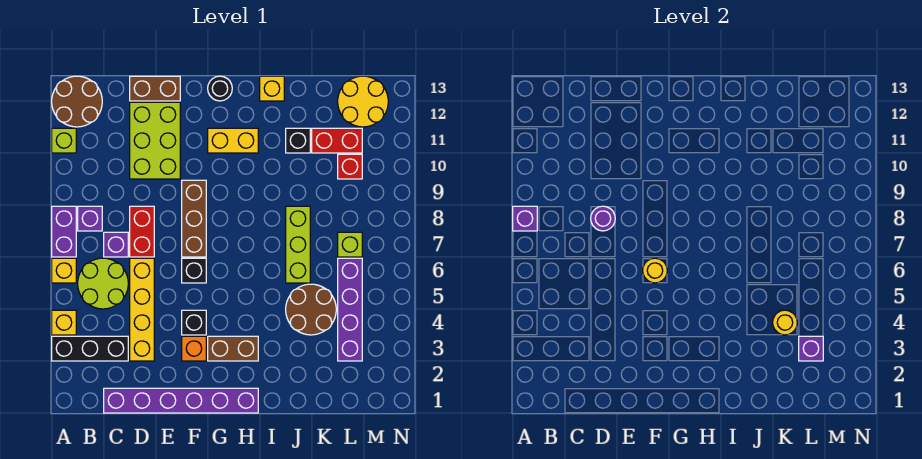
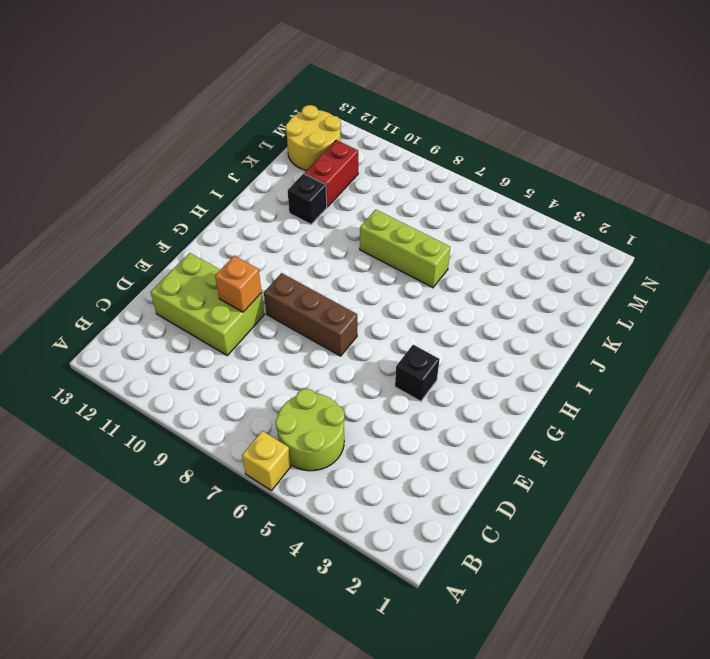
orange 1x1 brick [215,256,262,312] -> orange 1x1 brick moved to [182,336,206,361]
none -> black 1x3 brick [52,336,128,361]
none -> yellow 1x1 brick [52,310,76,335]
none -> purple 1x2 brick [52,206,76,257]
none -> lime 1x1 brick [52,128,76,153]

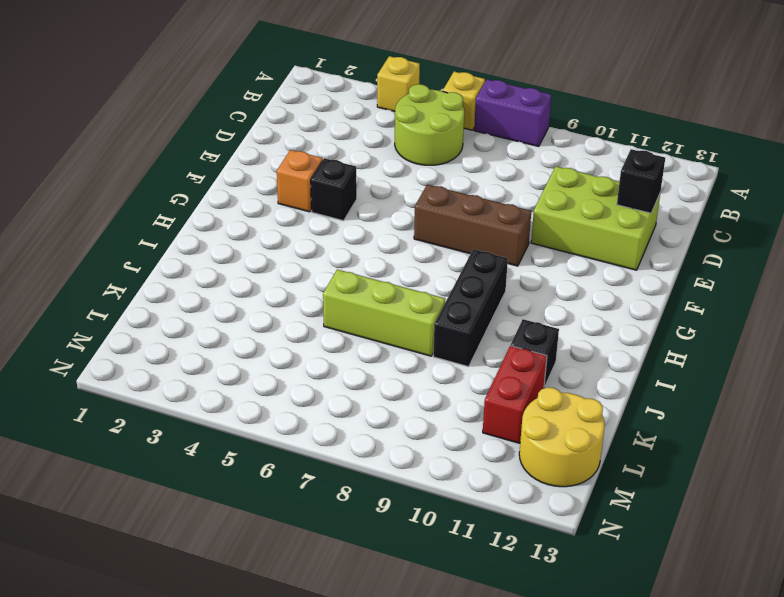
black 1x1 brick [617,149,665,213] -> black 1x1 brick moved to [182,258,206,283]
black 1x3 brick [433,249,508,367] -> black 1x3 brick moved to [52,336,128,361]
none -> lime 1x1 brick [52,128,76,153]
none -> brown 2x2 round brick [52,76,102,127]
none -> purple 1x1 brick [78,206,102,231]
none -> purple 1x6 brick [104,388,258,413]

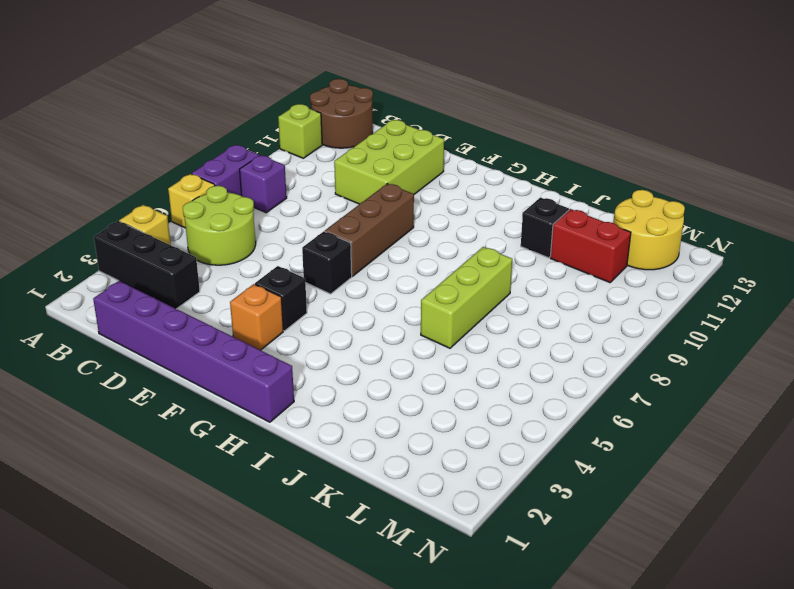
none -> purple 1x1 brick [104,232,128,257]
none -> yellow 1x4 brick [130,258,154,361]
none -> red 1x2 brick [130,206,154,257]
none -> brown 1x2 brick [130,76,180,101]

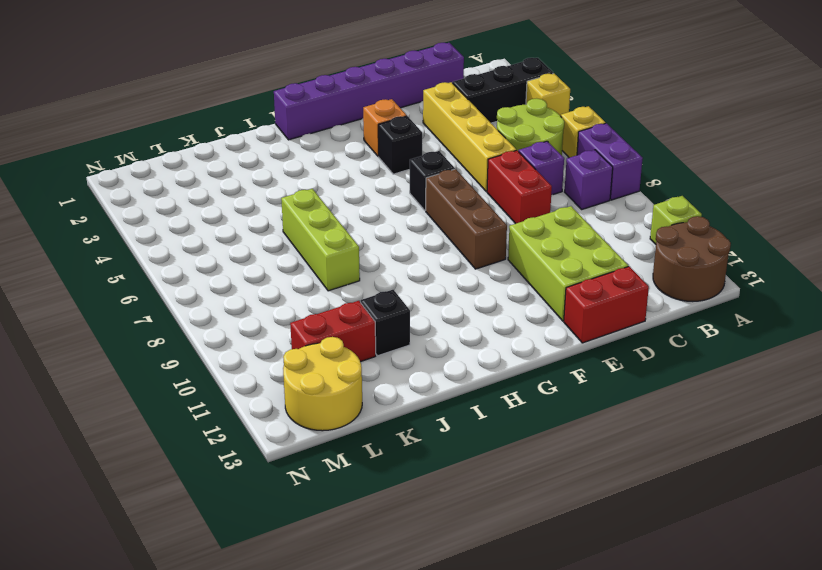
red 1x2 brick [564,266,649,343] -> brown 1x2 brick [130,76,180,101]
none -> brown 1x2 brick [208,336,258,361]
none -> yellow 1x2 brick [208,128,258,153]
none -> black 1x1 round brick [208,76,232,101]
none -> yellow 1x1 brick [260,76,284,101]

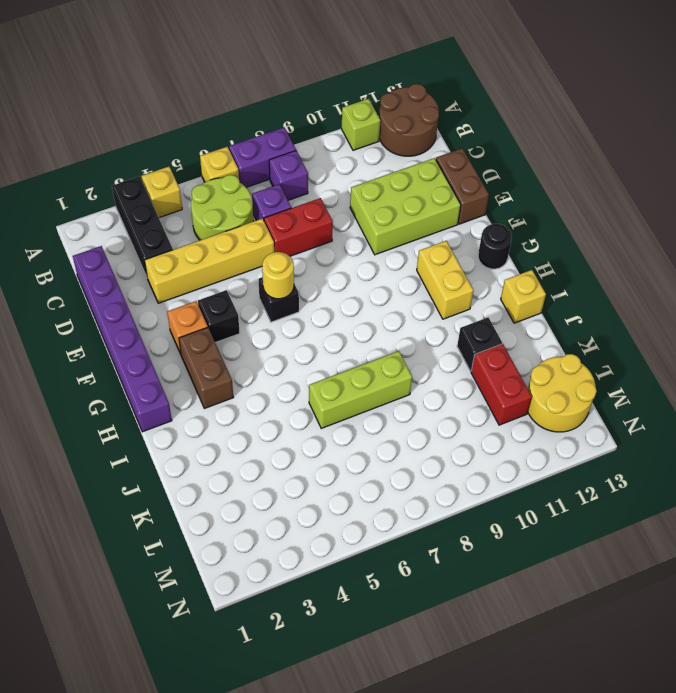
none -> brown 1x3 brick [182,180,206,257]
none -> brown 2x2 round brick [286,284,336,335]
none -> purple 1x4 brick [338,258,362,361]
none -> lime 1x1 brick [338,232,362,257]

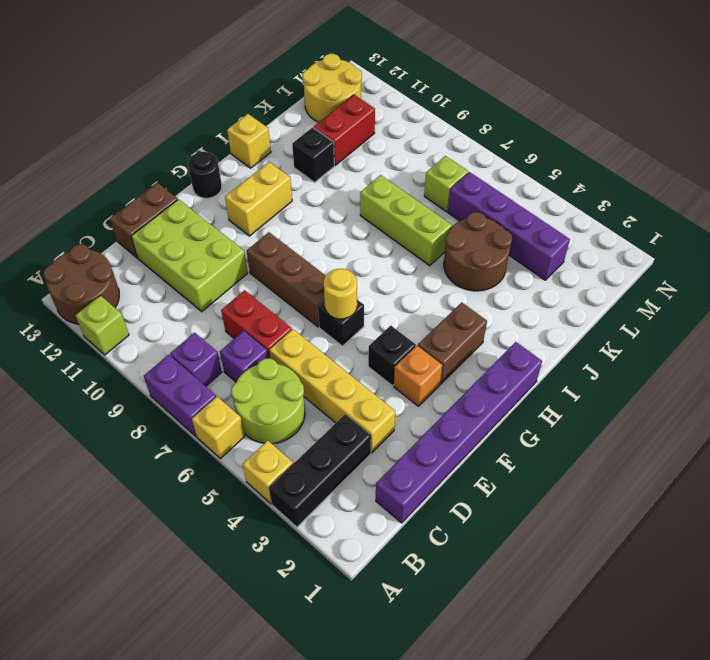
none -> red 1x1 brick [338,154,362,179]
none -> purple 1x1 brick [513,206,537,231]
none -> purple 1x1 round brick [591,206,615,231]
none -> yellow 1x1 round brick [773,310,797,335]

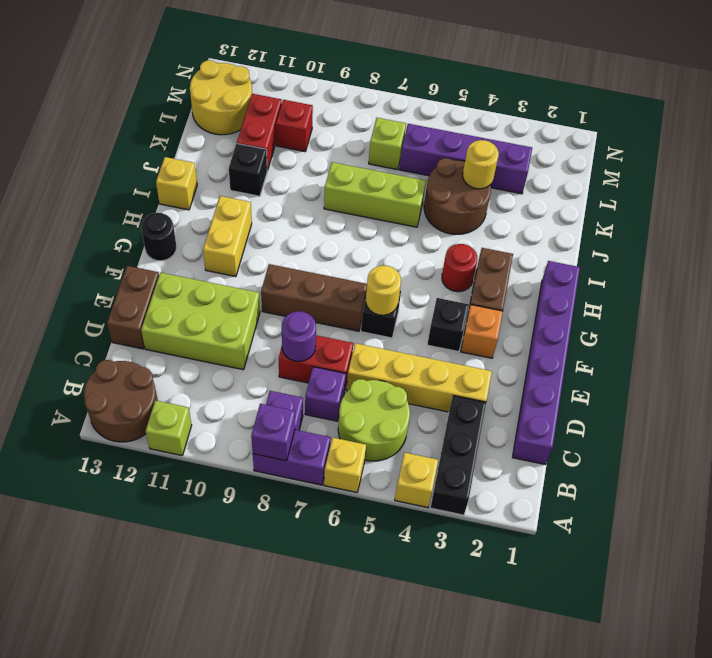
red 1x1 round brick [442,244,477,292] -> none
none -> purple 1x1 brick [799,336,823,361]

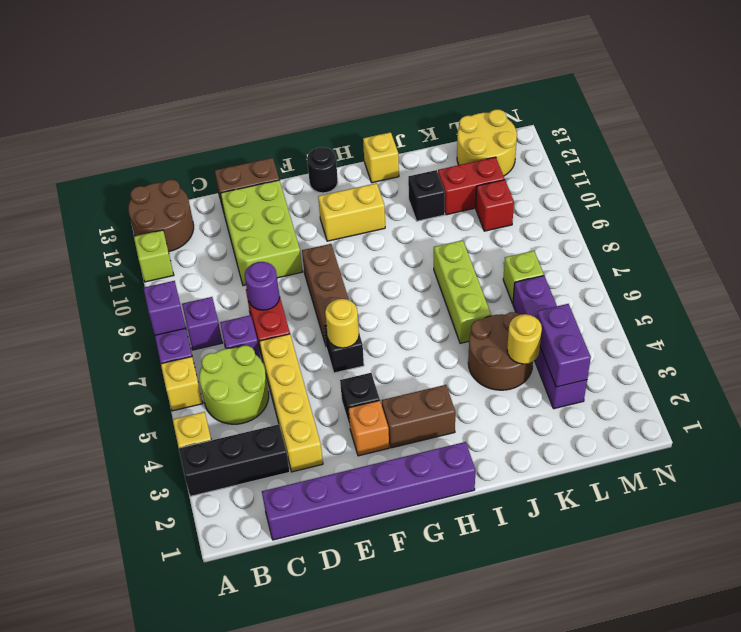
purple 1x2 brick [537,304,591,387] -> purple 1x1 brick [799,336,823,361]

